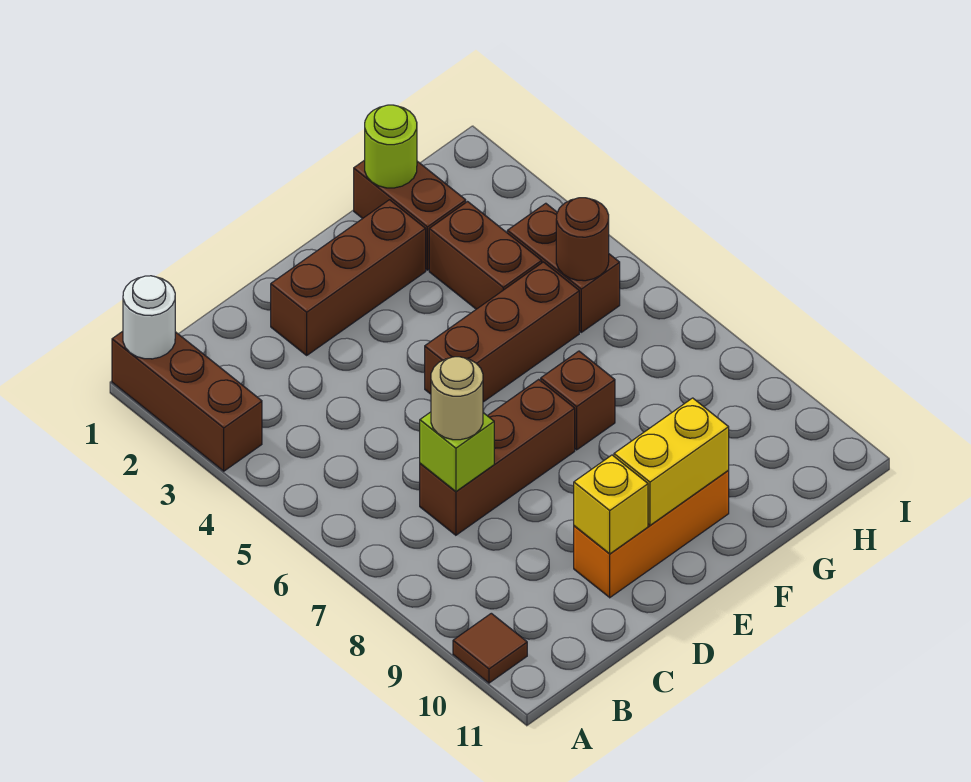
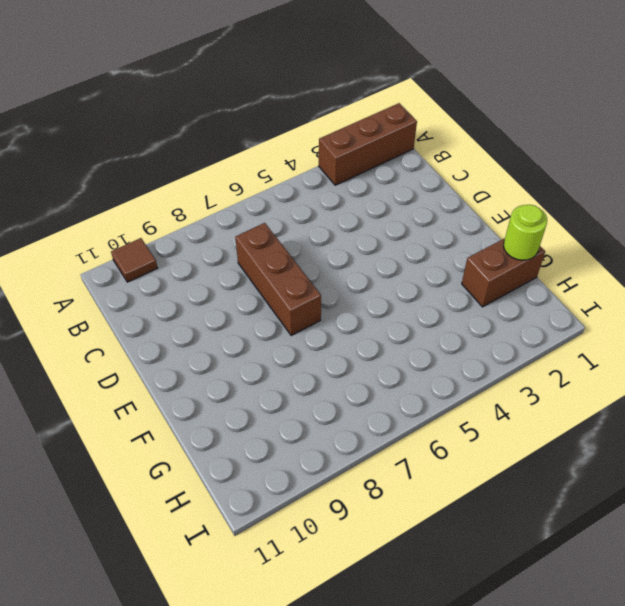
none -> brown 1x3 brick [271,200,426,355]
none -> orange 1x3 brick [574,471,729,598]
none -> brown 1x3 brick [425,262,579,402]

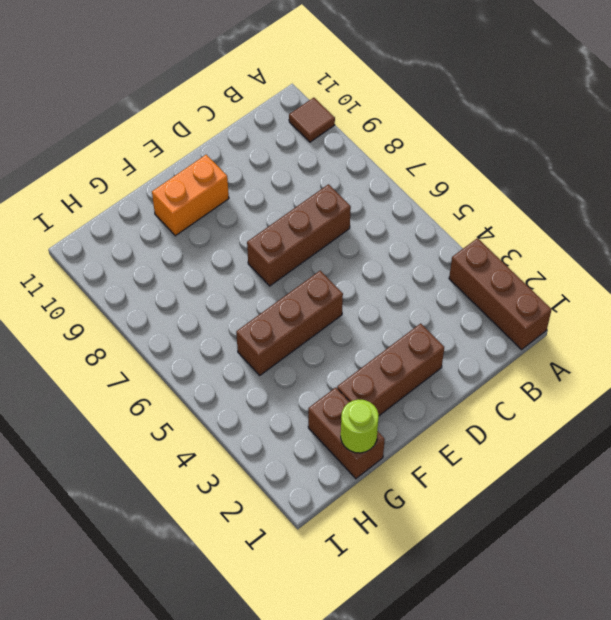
orange 1x2 brick [152,155,229,236] -> orange 1x3 brick [574,471,729,598]
none -> brown 1x1 brick [541,351,615,450]
none -> brown 1x2 brick [429,202,542,309]
none -> brown 1x2 brick [507,203,620,332]

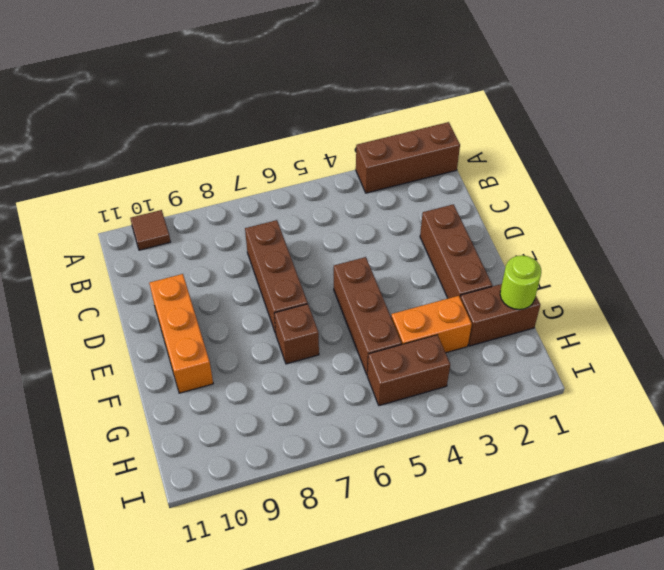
orange 1x2 brick [391,296,472,353] -> brown 1x2 brick [429,202,542,309]
none -> white 1x1 round brick [123,276,175,359]
none -> lime 1x1 brick [420,412,494,491]
none -> yellow 1x1 brick [574,455,648,554]

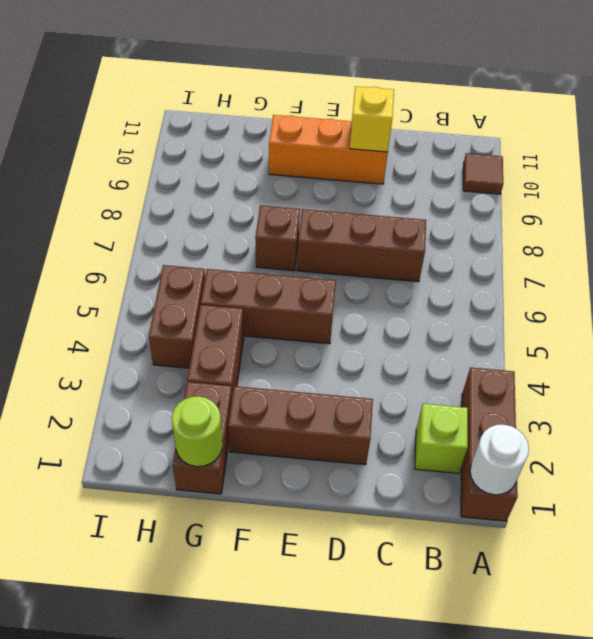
lime 1x1 brick [415,404,468,473] -> lime 1x1 brick moved to [420,412,494,491]
none -> yellow 1x2 brick [614,398,729,525]
none -> brown 1x1 round brick [556,198,609,281]
none -> tan 1x1 round brick [431,357,483,440]

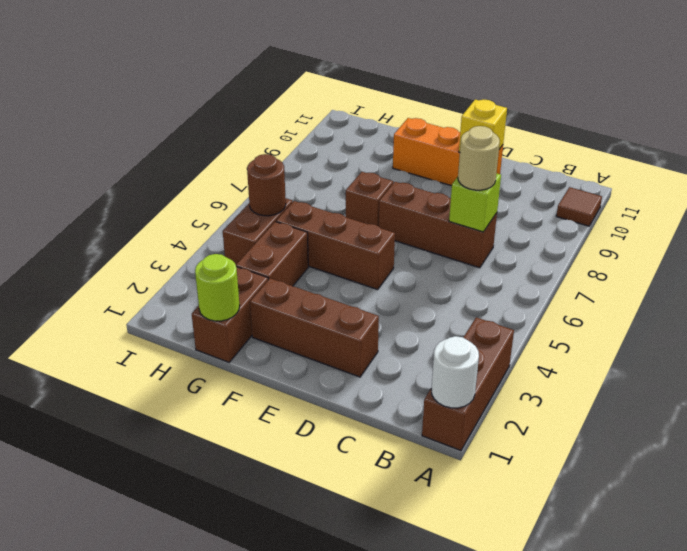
none -> yellow 1x2 brick [614,398,729,525]

